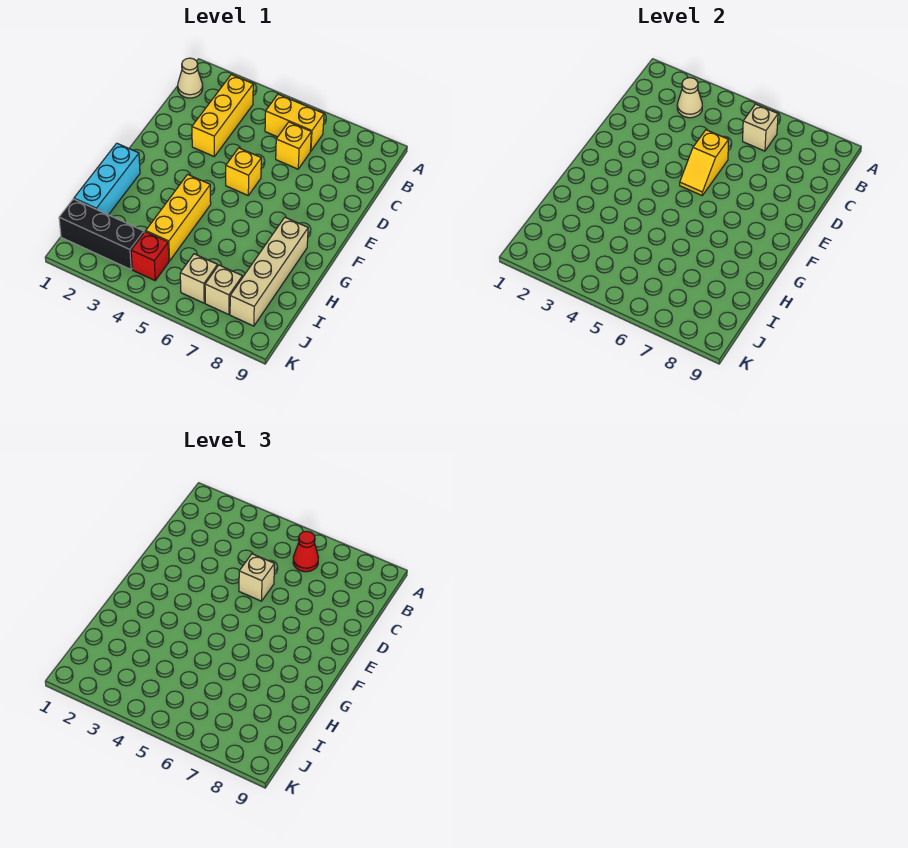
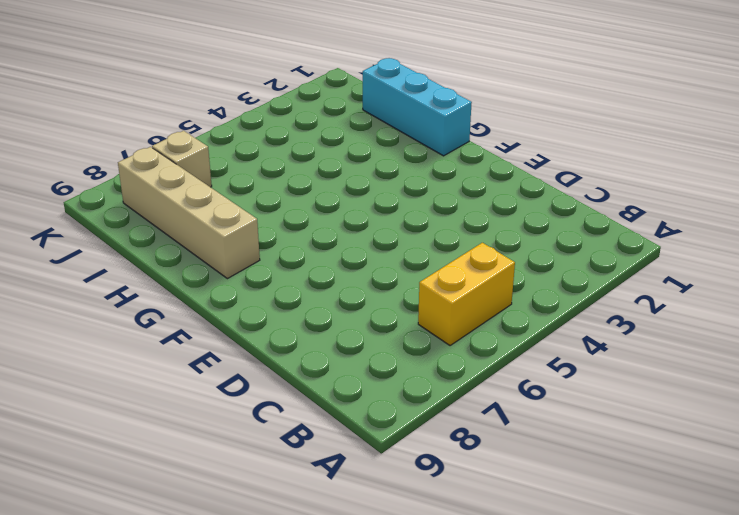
none -> tan 1x1 cone [178,58,203,98]
none -> yellow 1x3 brick [192,75,253,156]
none -> yellow 1x1 brick [276,122,311,169]

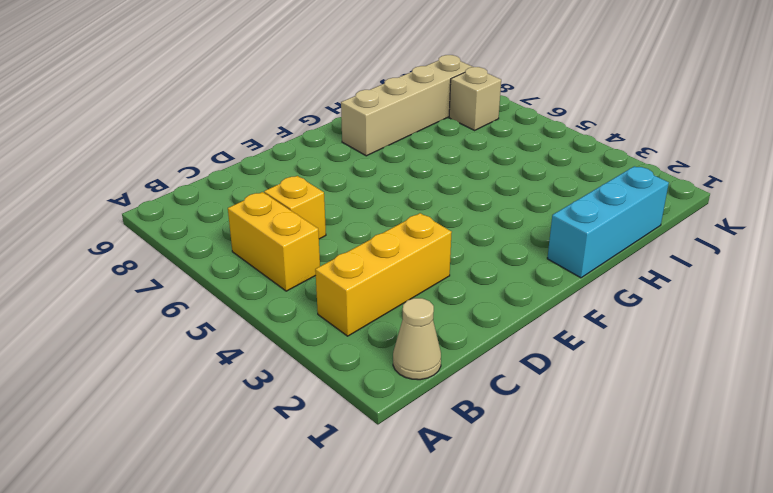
none -> yellow 1x1 brick [226,148,261,195]
none -> yellow 1x3 brick [146,174,211,261]
none -> black 1x3 brick [59,199,144,269]

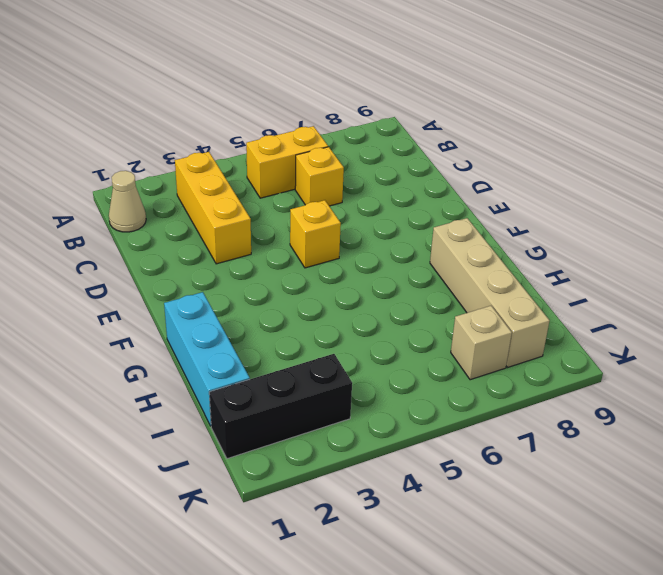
none -> yellow 1x3 brick [146,174,211,261]
none -> red 1x1 brick [131,232,169,280]
none -> tan 1x1 brick [180,254,217,303]

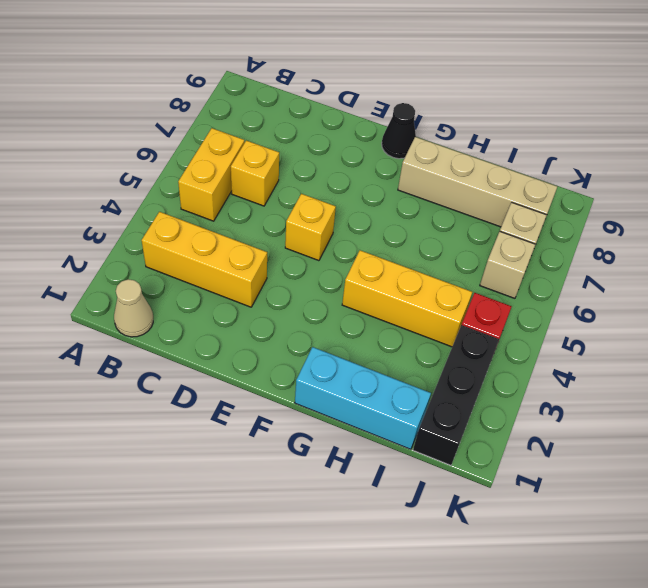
black 1x1 cone [382,103,416,159] -> none
none -> tan 1x1 cone [677,78,702,118]
none -> tan 1x1 brick [743,104,778,151]
none -> yellow 1x2 slope [680,130,728,195]

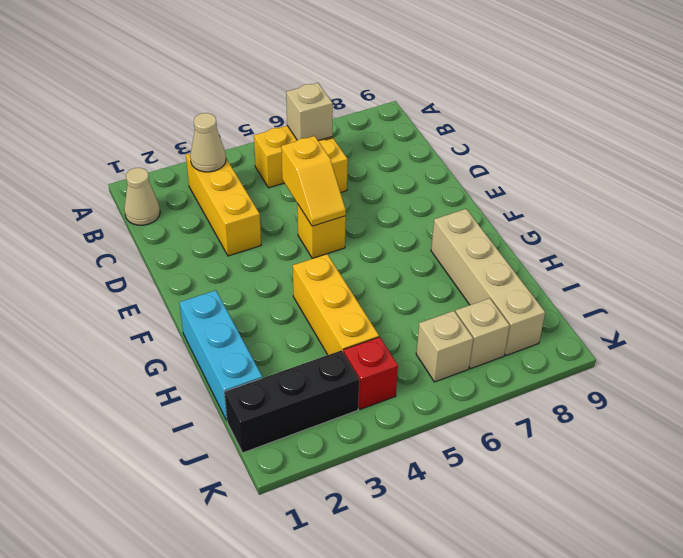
none -> red 1x1 cone [293,531,318,572]
none -> tan 1x1 brick [239,554,274,601]

